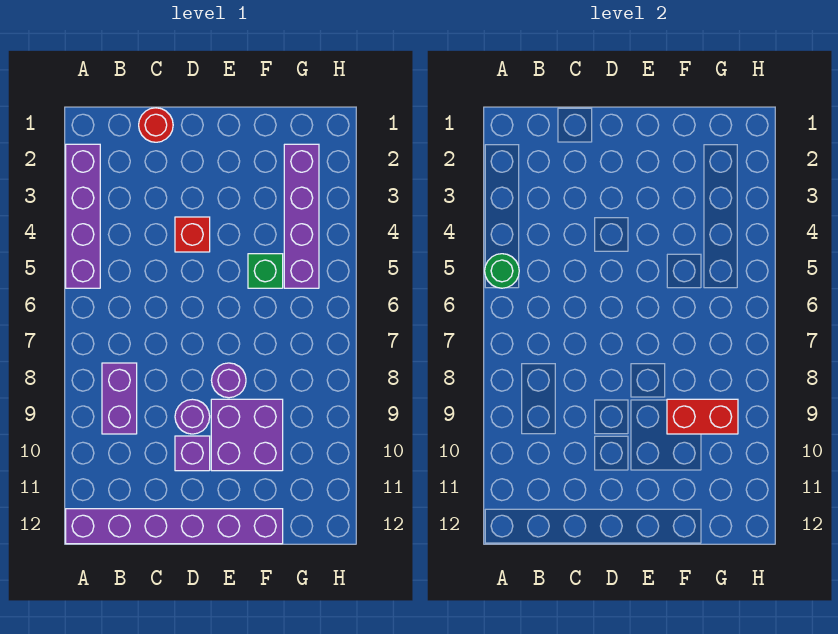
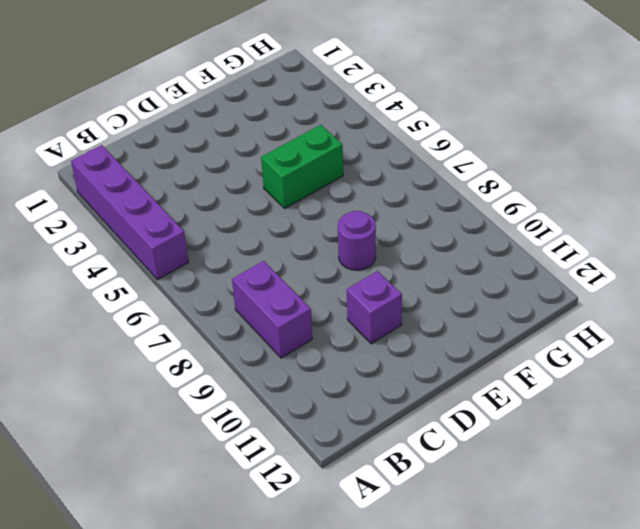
green 1x2 brick [261,125,343,208] -> green 1x1 brick [248,254,283,288]
none -> purple 1x6 brick [66,509,283,544]
none -> red 1x1 round brick [139,108,173,142]
none -> red 1x1 brick [175,217,210,252]

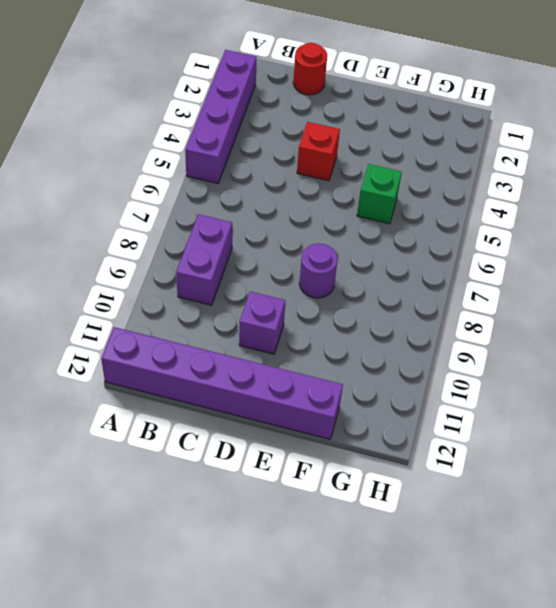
none -> purple 1x1 round brick [175,399,210,434]
none -> purple 2x2 brick [211,399,283,471]
none -> purple 1x4 brick [284,144,319,288]

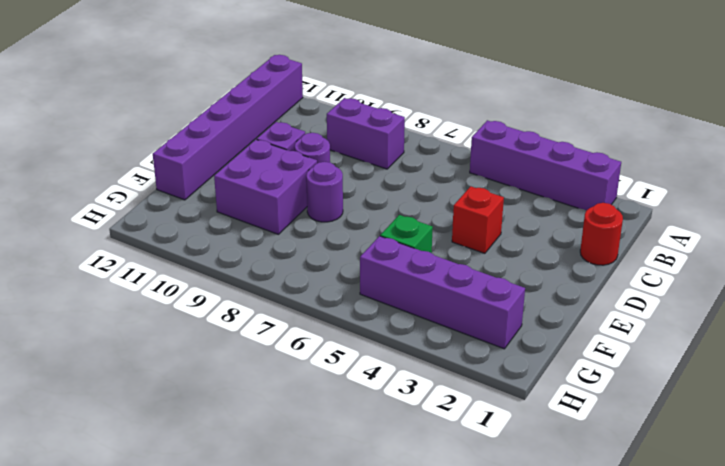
none -> green 1x1 round brick [485,254,519,288]
none -> red 1x2 brick [667,399,738,434]

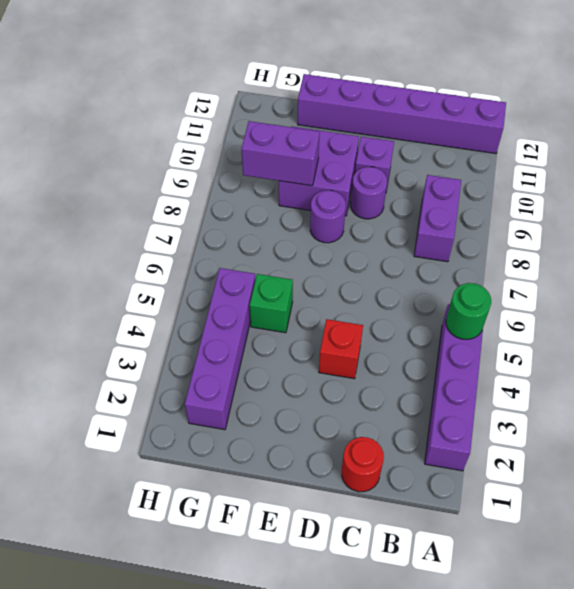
purple 1x2 brick [242,121,320,186] -> red 1x2 brick [667,399,738,434]

